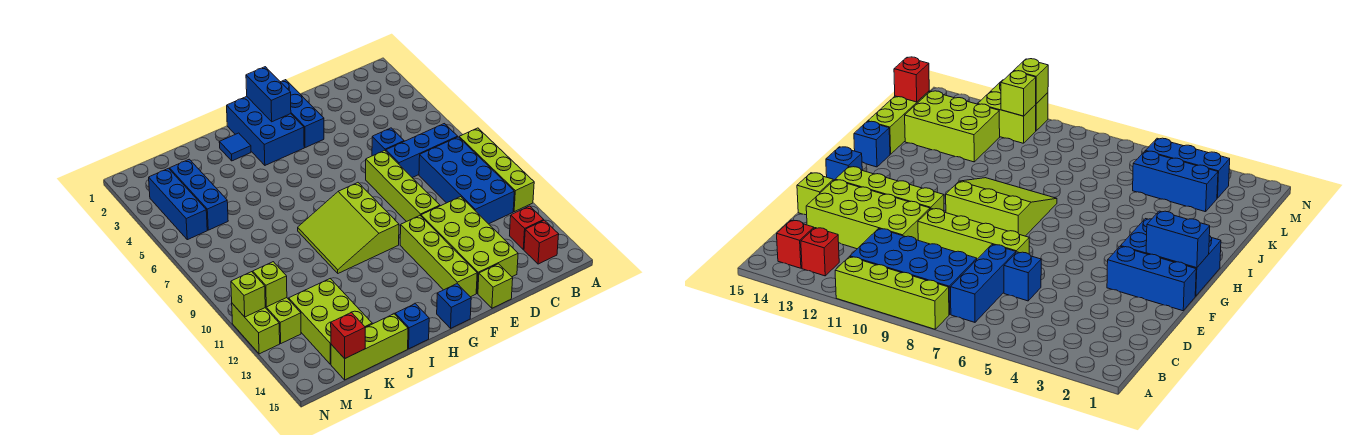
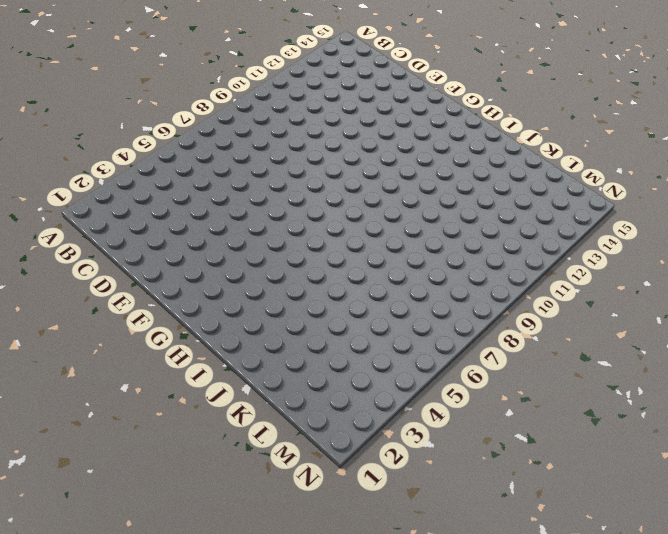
none -> lime 1x4 brick [459,128,534,212]
none -> blue 1x3 brick [386,124,458,178]
none -> blue 2x4 brick [419,137,514,224]

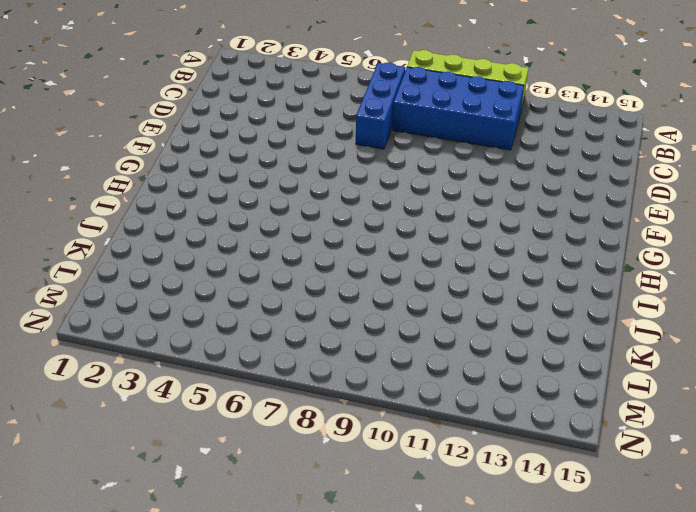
none -> red 1x1 brick [510,206,544,250]
none -> red 1x1 brick [524,220,559,264]
none -> blue 1x1 brick [372,128,404,156]

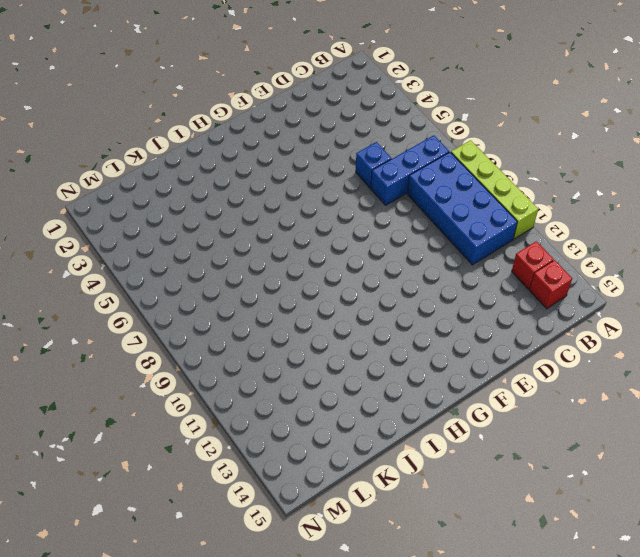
none -> lime 2x4 brick [421,197,518,293]
none -> lime 1x4 brick [366,150,440,222]
none -> lime 1x1 brick [478,264,513,308]

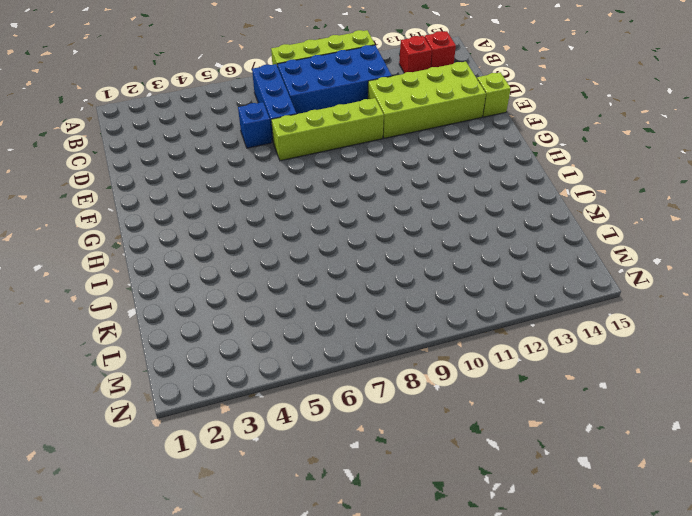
none -> blue 1x3 brick [281,80,324,148]
none -> lime 1x4 brick [400,216,477,297]
none -> blue 2x3 brick [227,96,304,165]

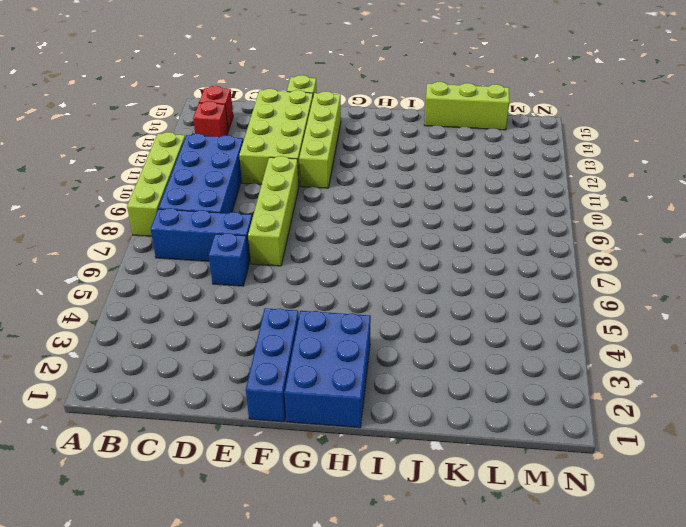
none -> lime 3x3 slope [298,183,399,273]
none -> blue 1x1 brick [437,284,471,328]
none -> blue 1x1 tile [219,133,251,161]

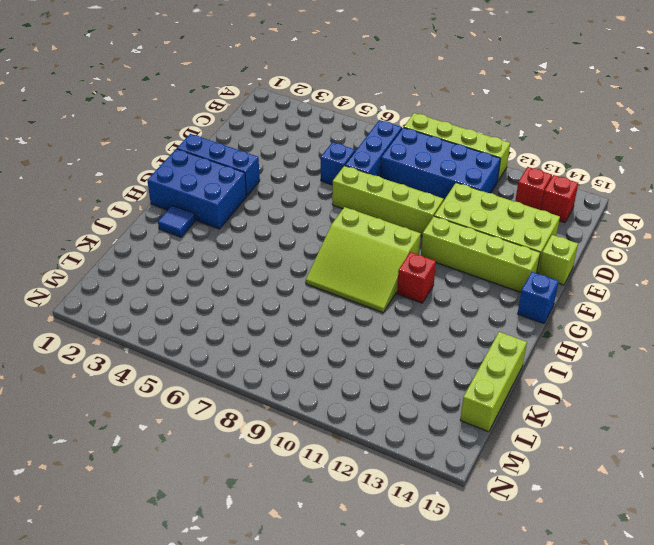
red 1x1 brick [397,252,436,303] -> red 1x1 brick moved to [331,312,365,359]
none -> blue 1x1 brick [395,304,429,349]
none -> lime 2x3 brick [289,279,372,364]
none -> blue 1x3 brick [170,159,228,230]

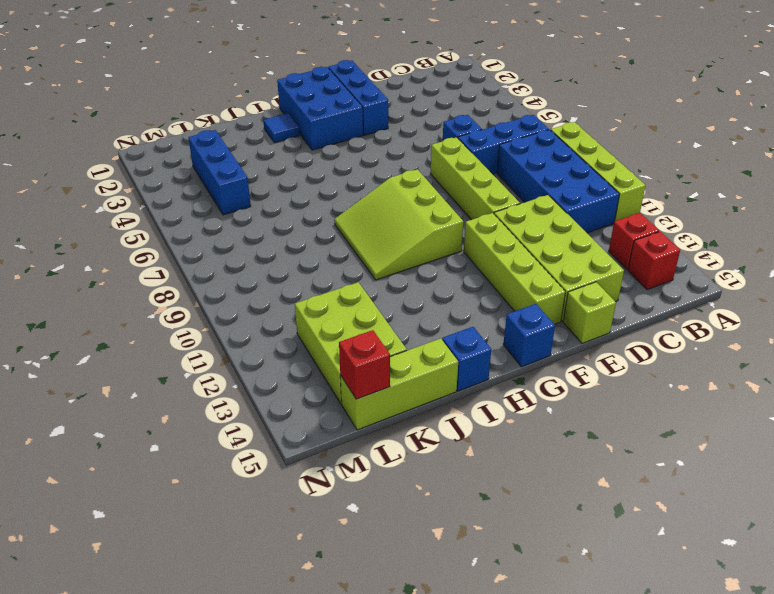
none -> blue 1x3 brick [149,168,207,240]
none -> lime 1x2 brick [265,298,301,343]
none -> lime 1x2 brick [232,304,280,354]

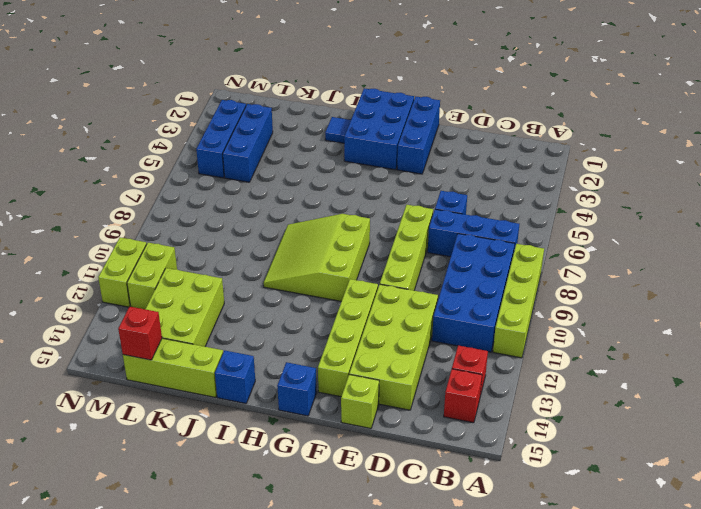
none -> blue 1x2 brick [246,67,291,122]
none -> lime 1x1 brick [253,262,287,307]
none -> lime 1x1 brick [231,272,265,317]

